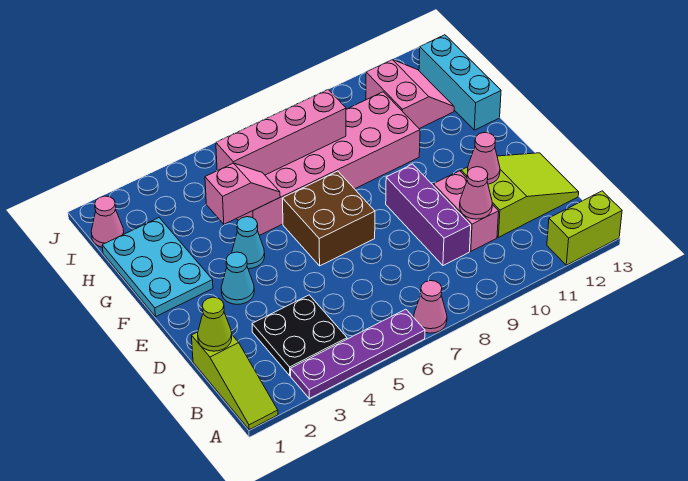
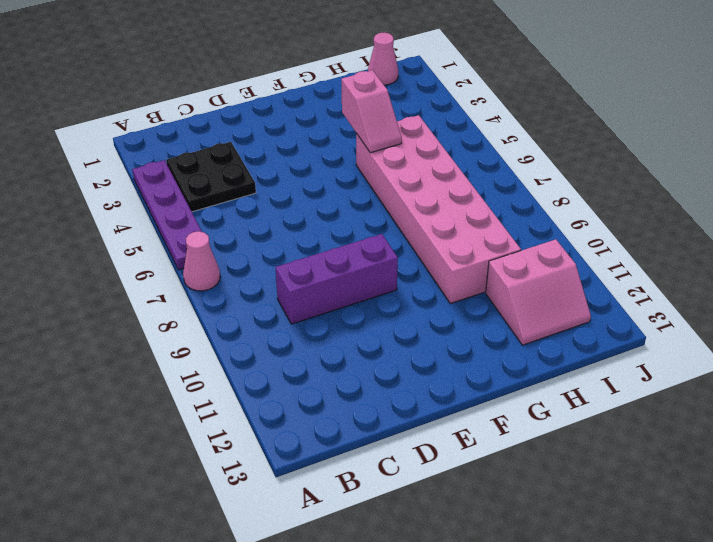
none -> lime 1x3 slope [191,332,278,430]
none -> lime 1x2 brick [547,191,622,265]
none -> pink 1x2 brick [433,171,499,251]

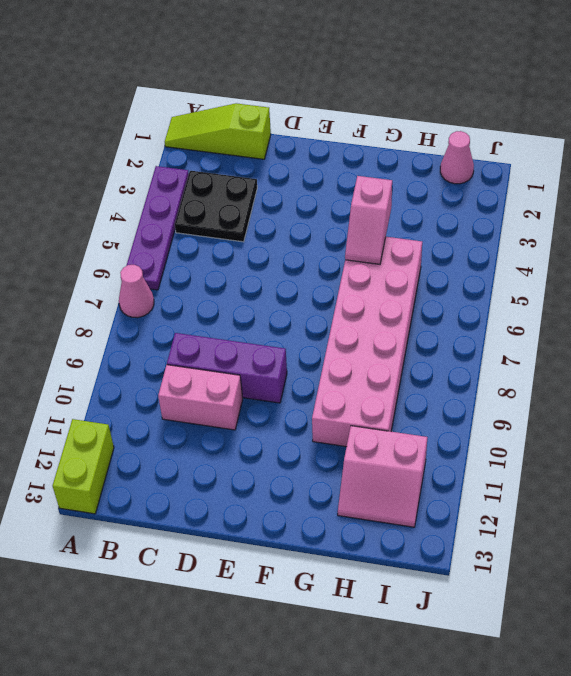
none -> lime 2x3 slope [461,153,579,237]
none -> cyan 1x1 cone [221,252,254,304]
none -> brown 2x2 brick [282,171,375,266]

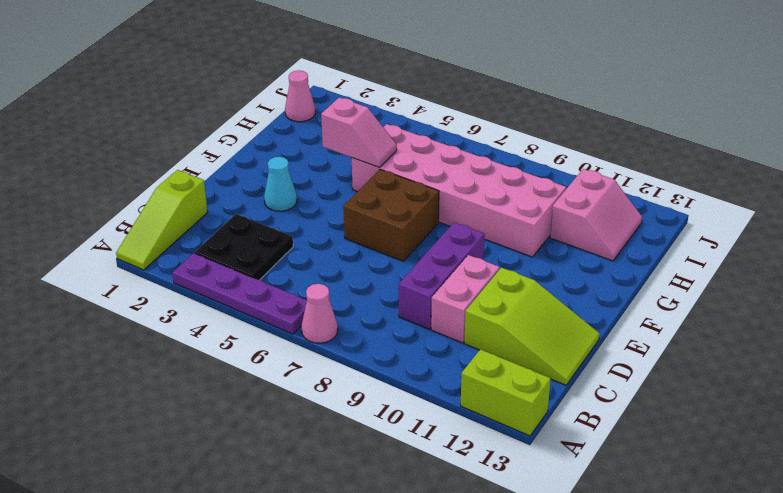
none -> cyan 2x3 plate [102,218,213,317]
none -> cyan 1x1 cone [232,217,265,269]
none -> cyan 1x3 brick [419,35,501,130]

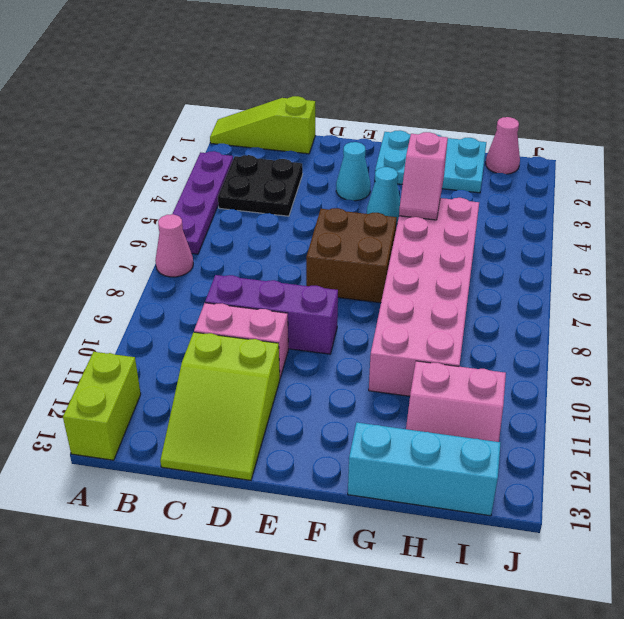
none -> lime 1x1 cone [198,297,232,351]
none -> pink 1x1 cone [460,167,492,219]
none -> pink 1x1 cone [468,132,500,184]

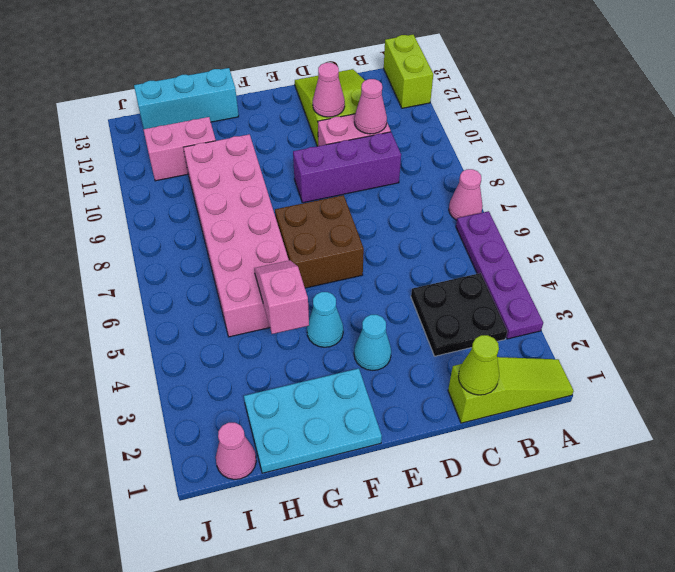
none -> pink 1x4 brick [216,90,346,175]

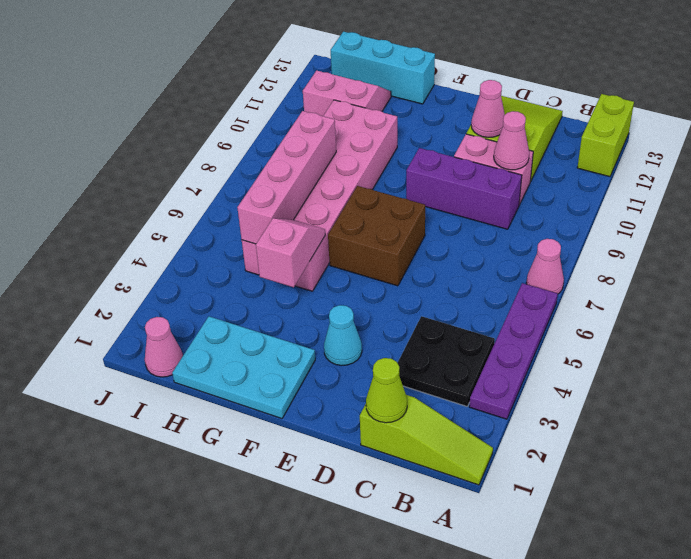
none -> cyan 1x1 cone [232,217,265,269]

